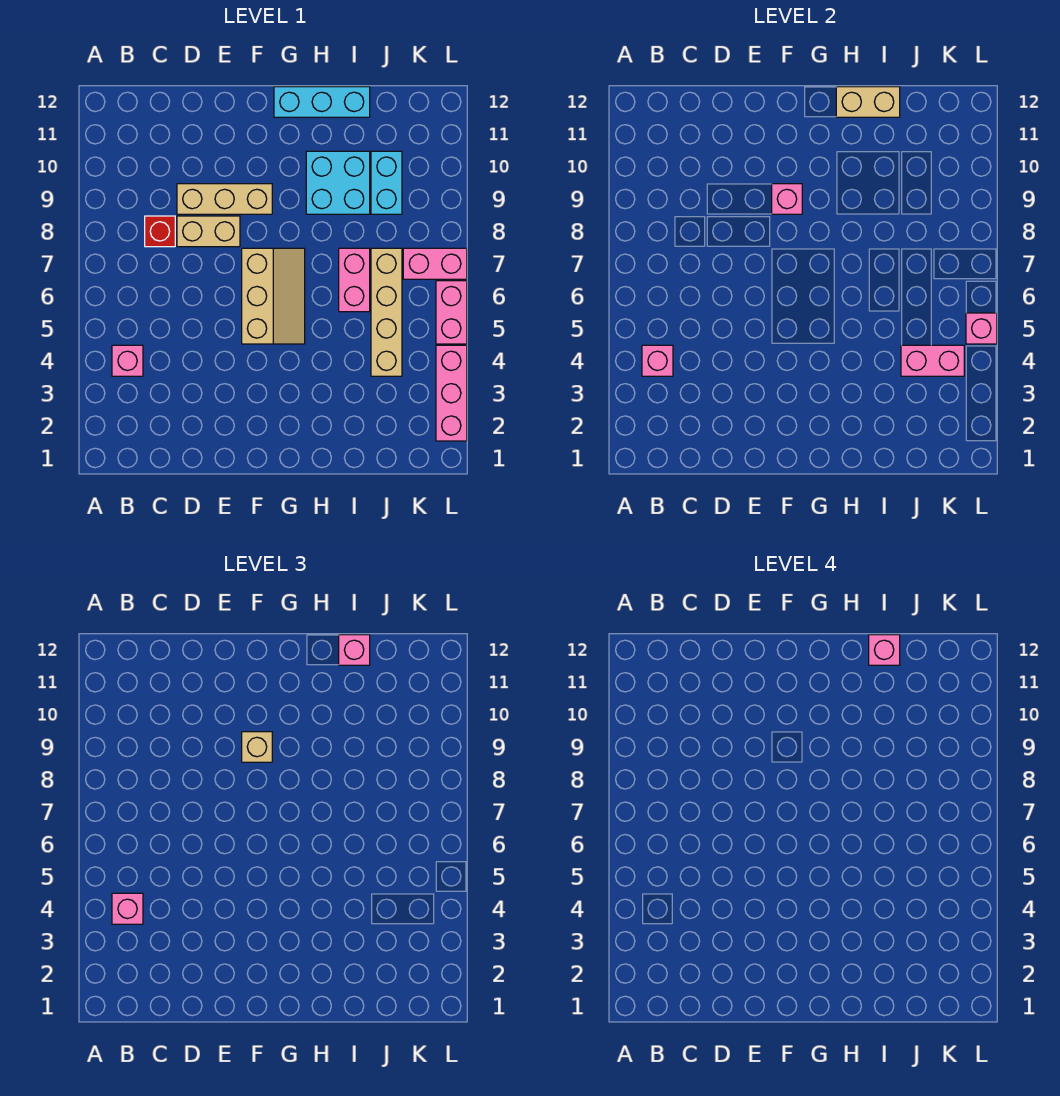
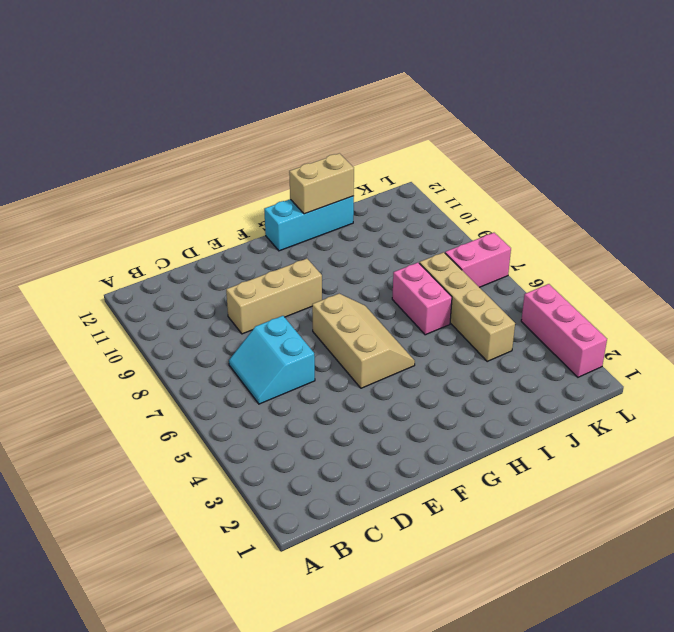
cyan 2x2 slope [229,316,315,404] -> none
none -> pink 1x1 brick [112,345,143,376]
none -> red 1x1 brick [145,216,175,247]
none -> tan 1x2 brick [177,216,240,247]

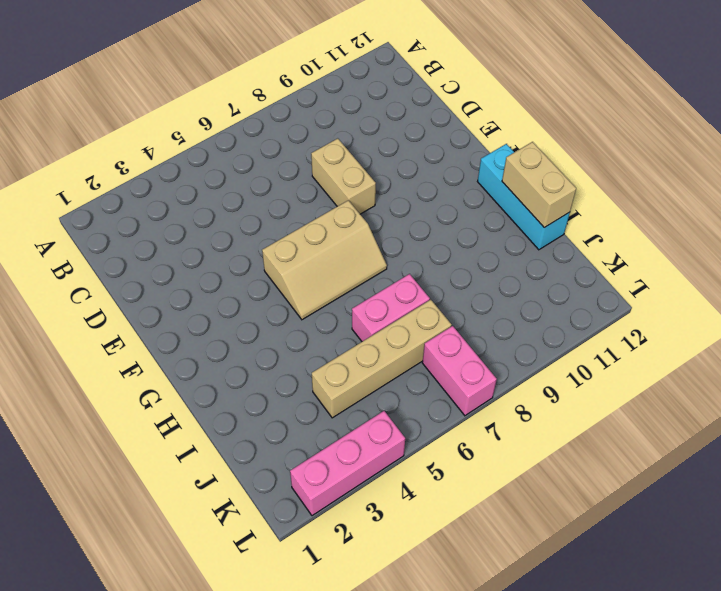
none -> pink 1x1 brick [112,345,143,376]
none -> red 1x1 brick [145,216,175,247]
none -> tan 1x3 brick [177,184,272,214]

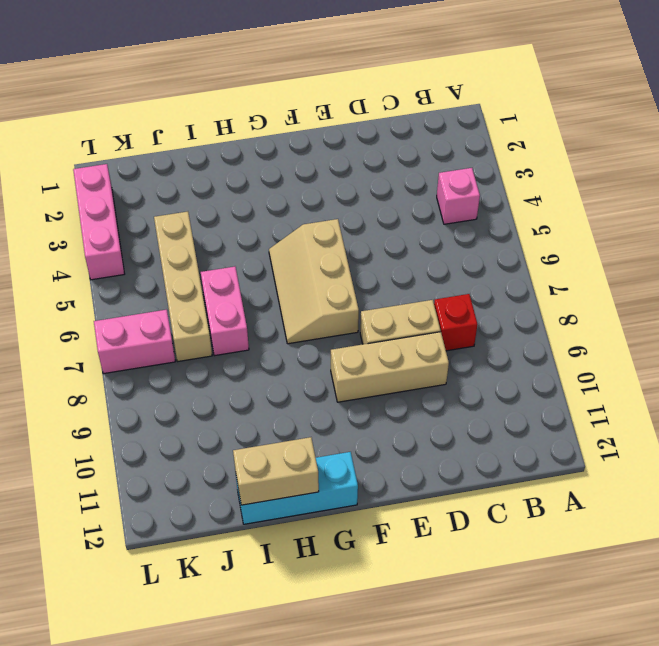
none -> cyan 2x2 brick [306,151,370,214]
none -> cyan 1x2 brick [371,151,402,214]
none -> pink 1x2 brick [436,281,467,344]

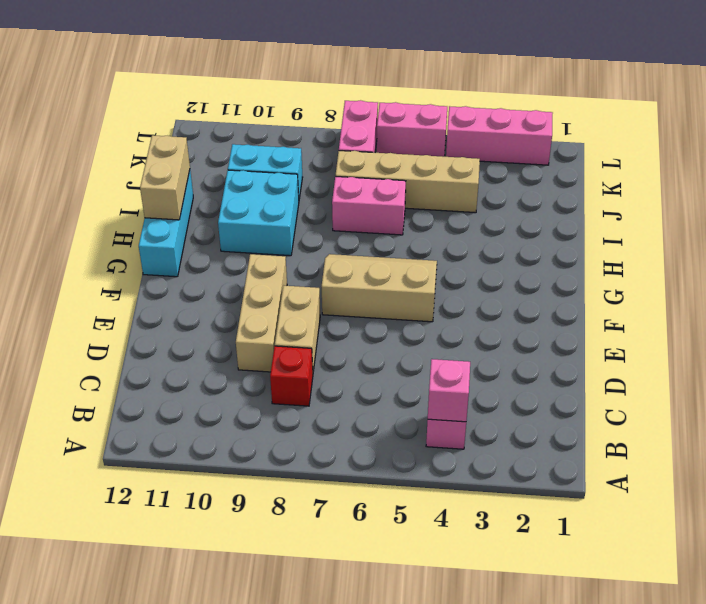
none -> pink 1x1 brick [772,184,802,214]
none -> pink 1x2 brick [901,345,964,376]
none -> pink 1x1 brick [966,313,997,344]

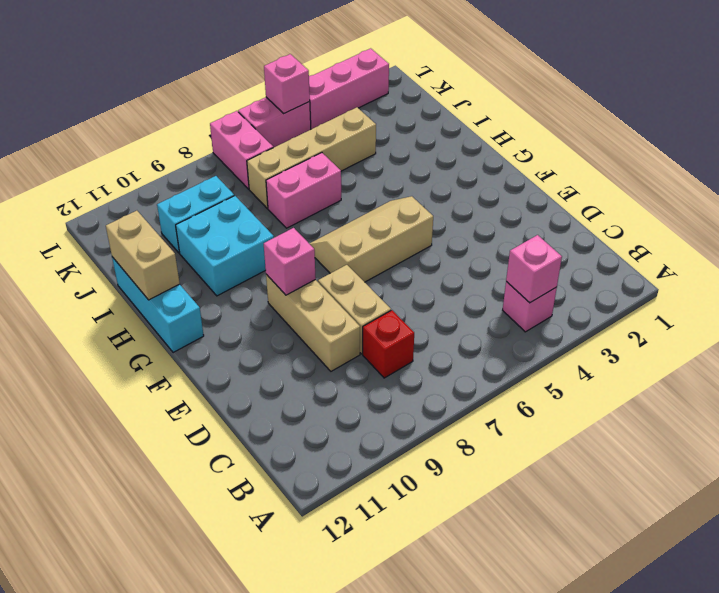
none -> pink 1x2 brick [901,345,964,376]
none -> pink 1x1 brick [112,893,143,924]
none -> tan 1x1 brick [242,732,272,762]

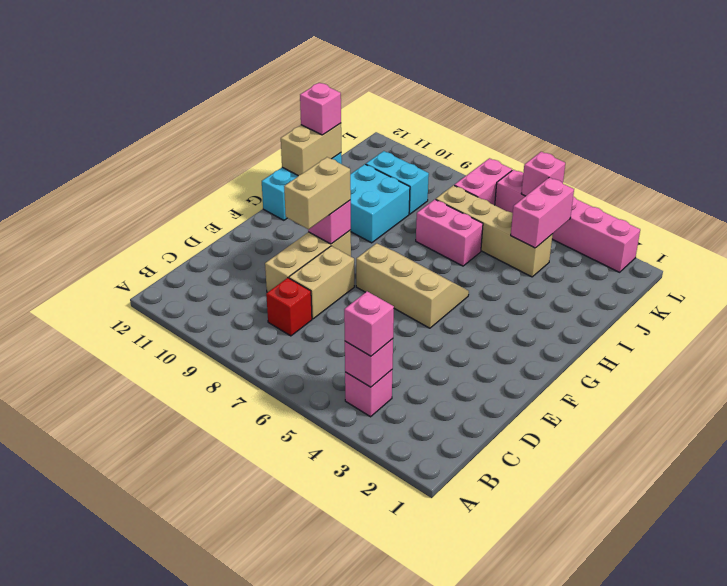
tan 1x2 brick [284,157,351,229] -> tan 1x1 brick [242,732,272,762]
none -> pink 1x1 brick [869,635,900,665]

